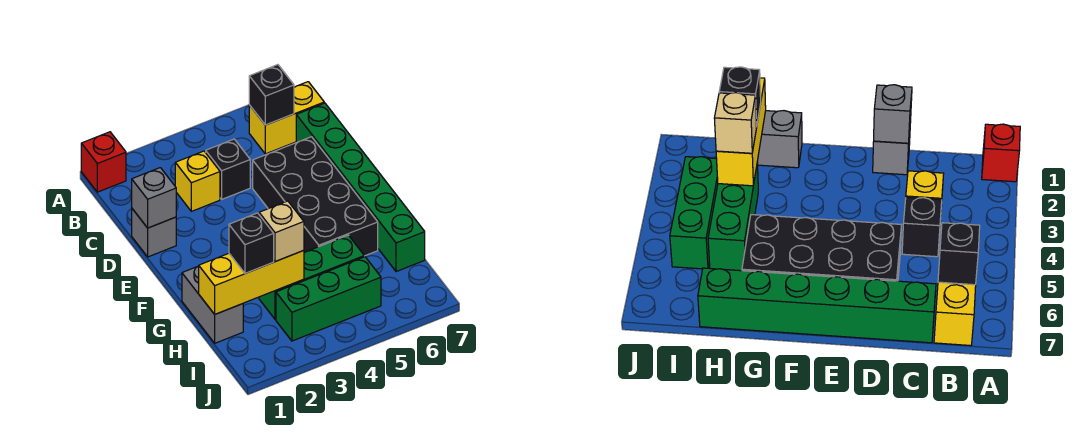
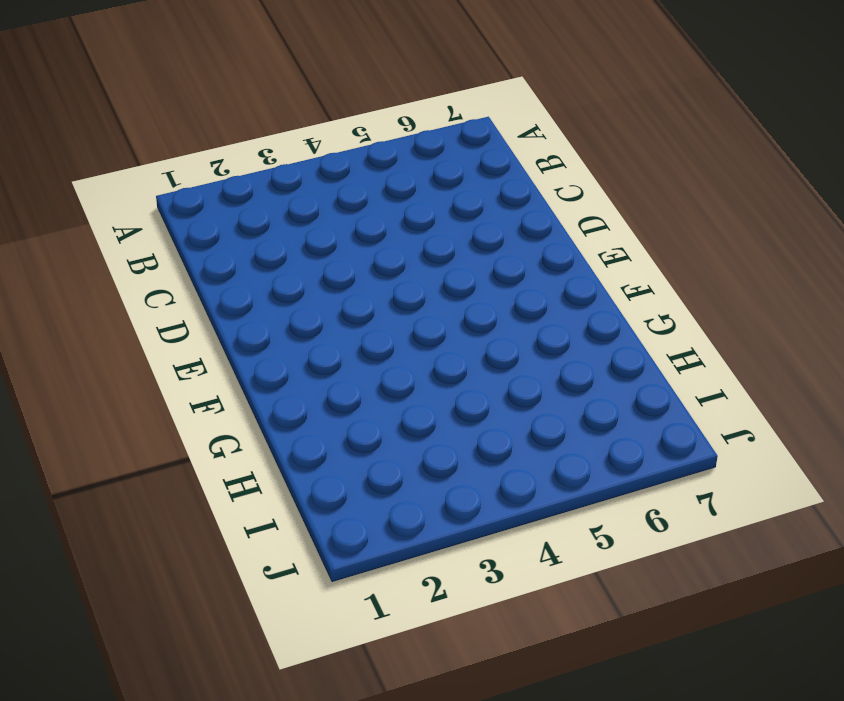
none -> red 1x1 brick [81,132,126,192]
none -> yellow 1x2 brick [249,82,324,154]
none -> yellow 1x1 brick [175,151,220,211]

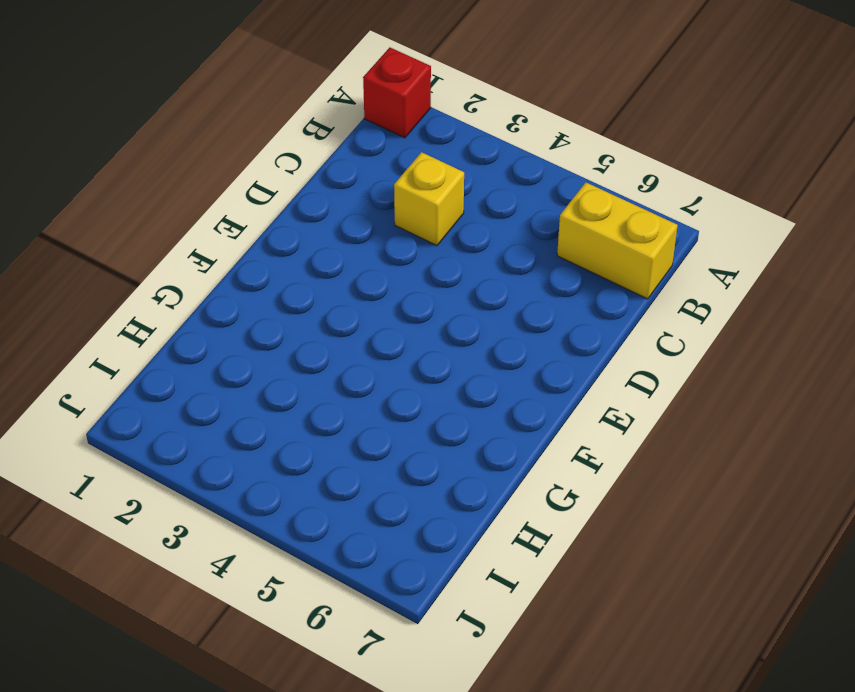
none -> black 1x1 brick [206,139,250,199]
none -> green 1x6 brick [296,103,425,272]
none -> grey 1x1 brick [132,209,176,257]

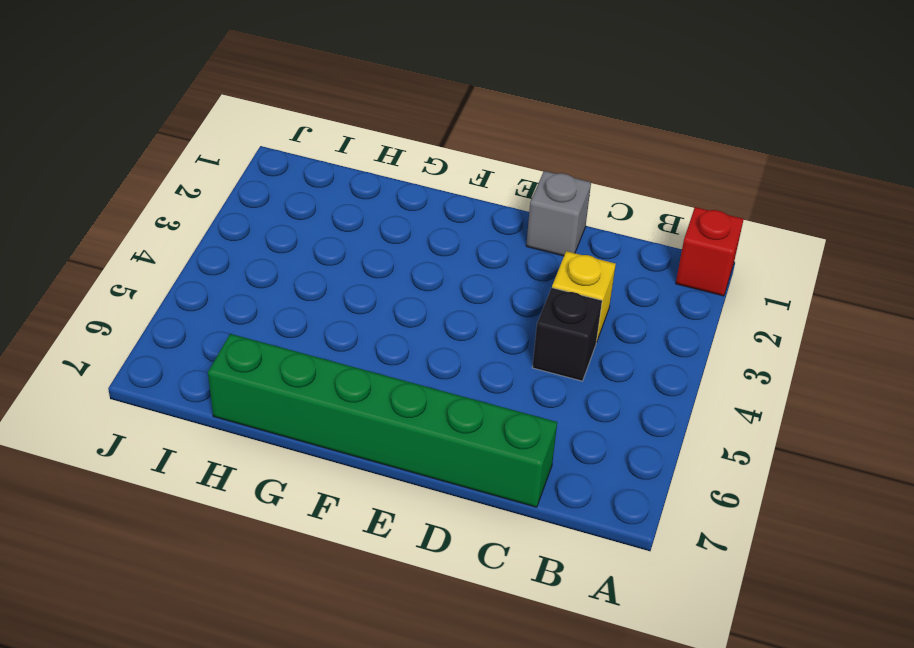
none -> yellow 1x2 brick [249,82,324,154]
none -> black 2x4 brick [253,137,378,256]
none -> grey 1x2 brick [182,266,243,343]

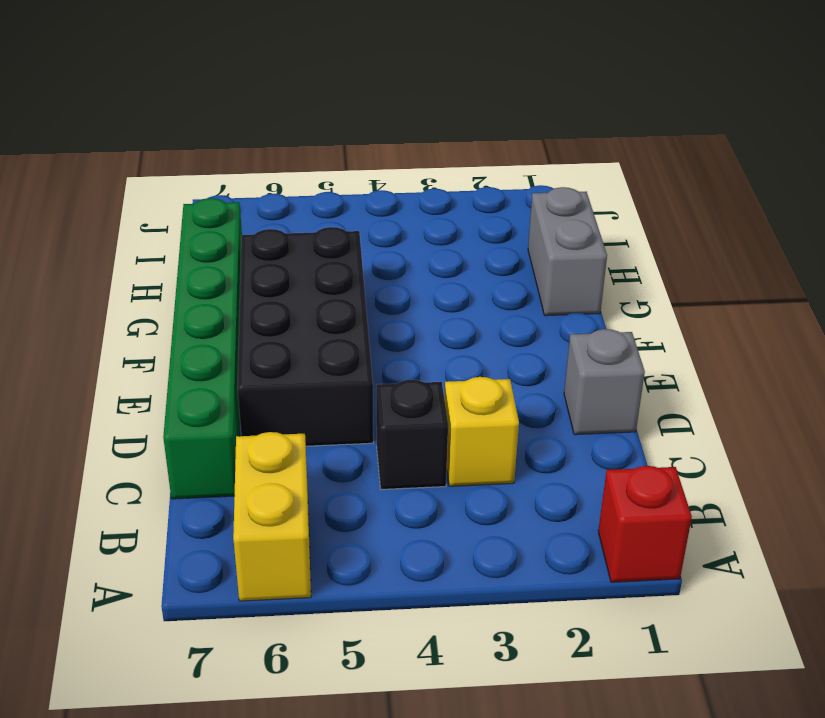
yellow 1x2 brick [233,432,311,601] -> yellow 1x2 brick turned to [249,82,324,154]
none -> green 1x3 brick [259,235,364,319]
none -> green 1x3 brick [276,257,381,341]
none -> black 1x1 brick [249,65,294,125]

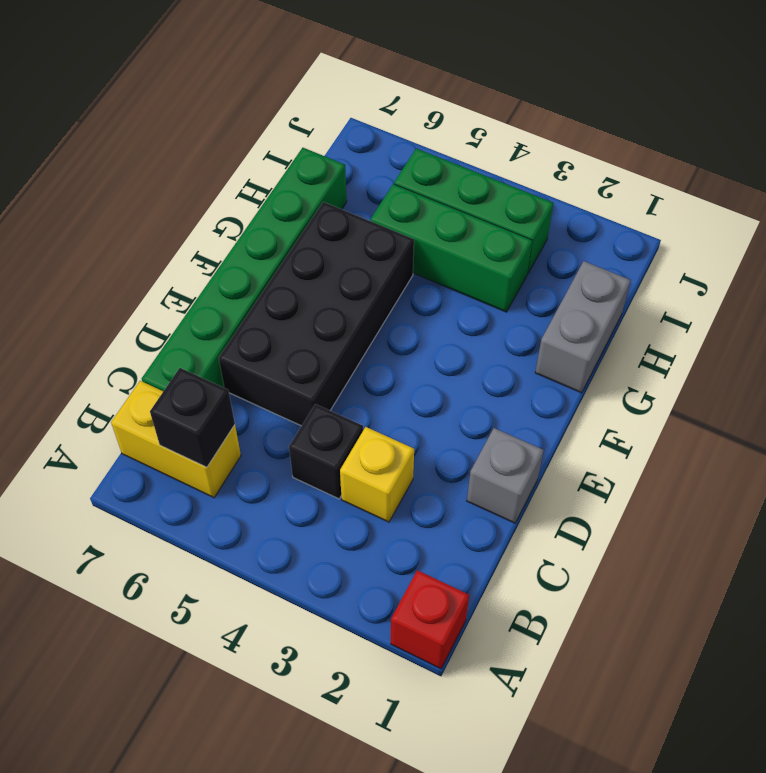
none -> grey 1x1 brick [132,168,176,228]
none -> yellow 1x3 brick [199,250,304,314]
none -> black 1x1 brick [229,213,274,273]

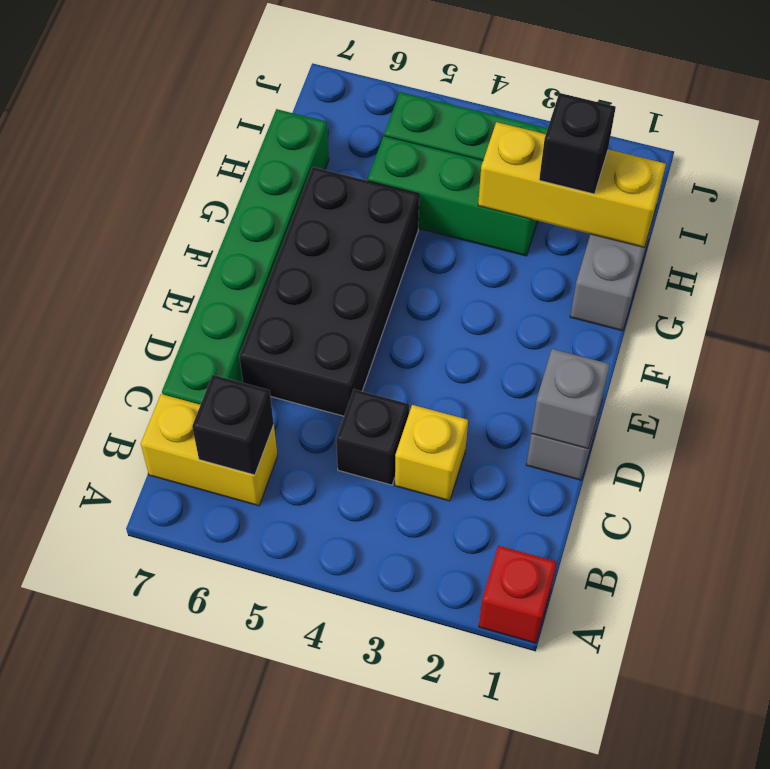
none -> tan 1x1 brick [259,201,304,262]

